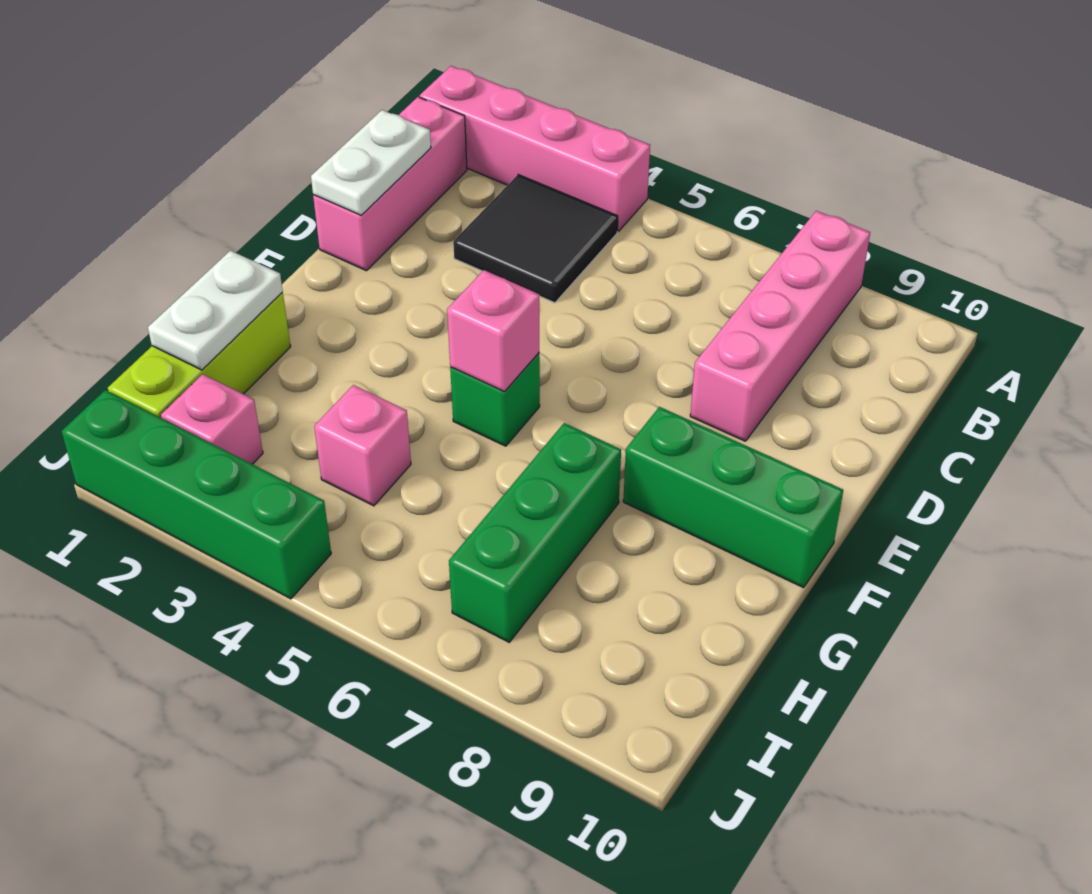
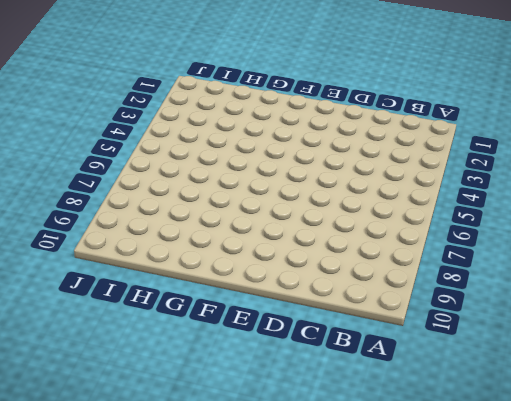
none -> pink 1x4 brick [420,66,650,231]
none -> pink 1x4 brick [690,211,870,441]
none -> pink 1x3 brick [313,97,467,271]

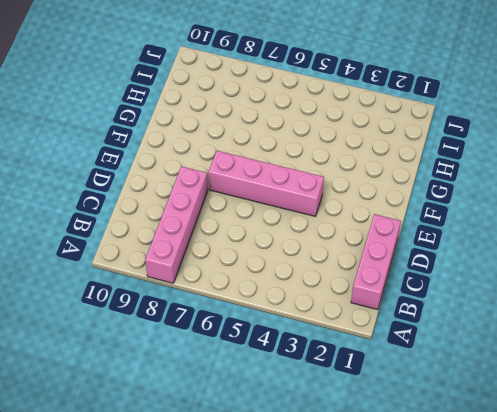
pink 1x4 brick [209,151,324,216] -> pink 1x4 brick moved to [420,66,650,231]
none -> black 2x2 tile [453,175,618,303]
none -> green 1x1 brick [450,353,540,446]
none -> green 1x3 brick [623,407,843,588]

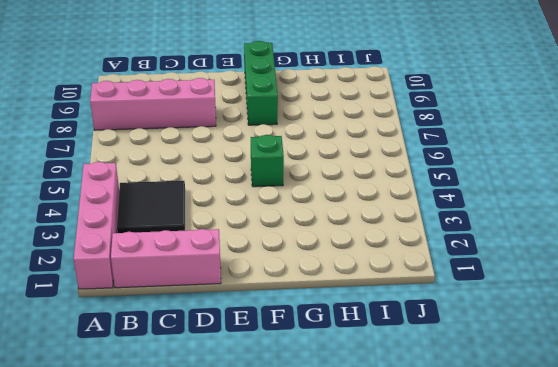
none -> lime 1x3 brick [108,292,291,418]
none -> green 1x3 brick [449,423,621,642]
none -> pink 1x1 brick [314,385,411,506]

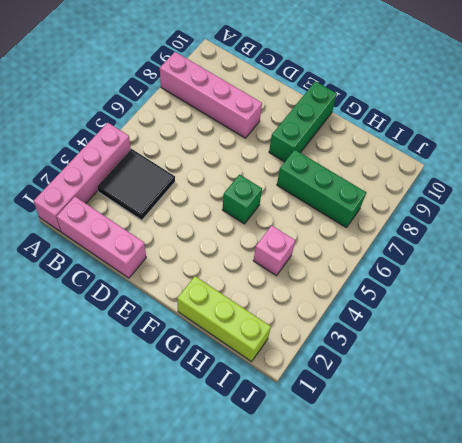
none -> pink 1x1 brick [161,374,263,464]
none -> green 1x4 brick [61,390,331,599]
none -> white 1x2 plate [311,110,431,215]

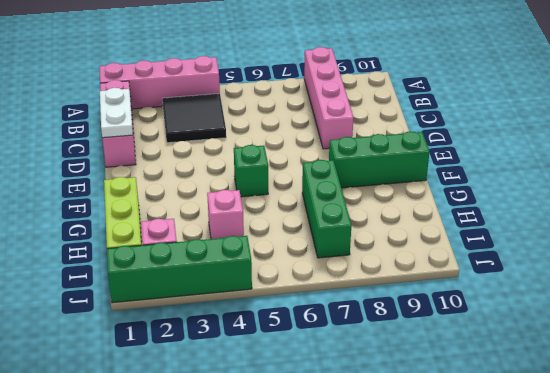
none -> pink 1x1 brick [447,270,539,392]
none -> white 1x2 plate [148,251,283,370]

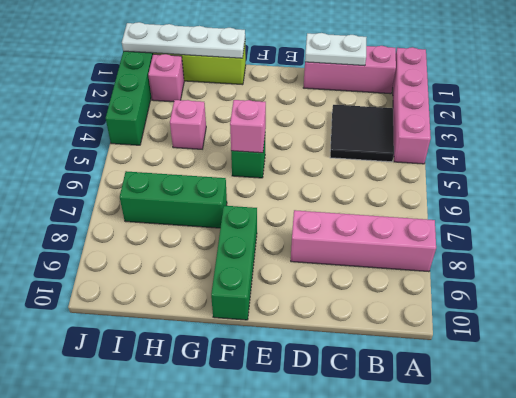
white 1x4 plate [122,22,245,58] -> white 1x2 plate [148,251,283,370]

